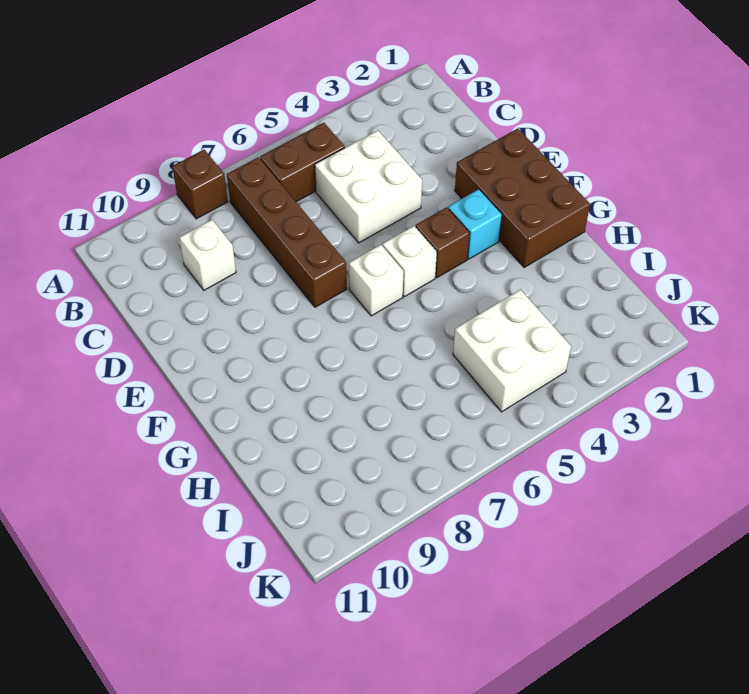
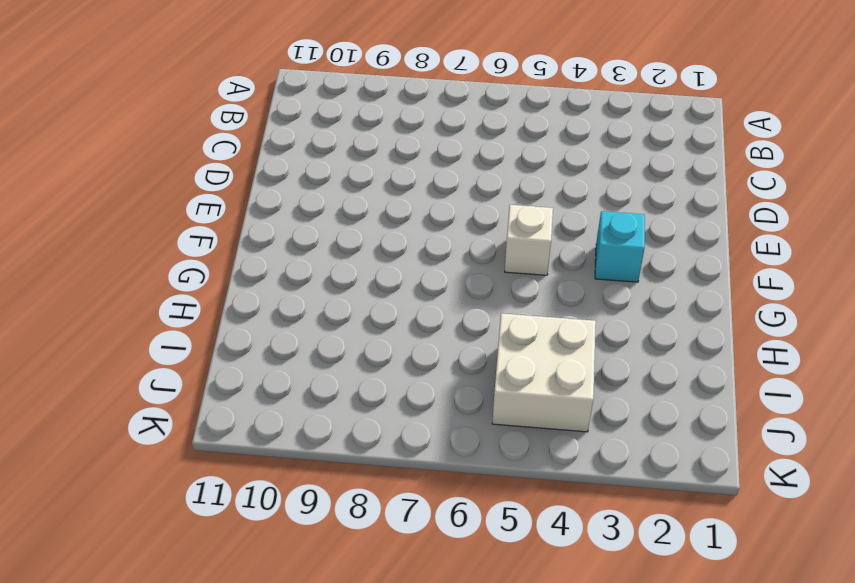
none -> brown 1x1 brick [172,150,228,219]
none -> brown 1x2 brick [260,123,345,202]

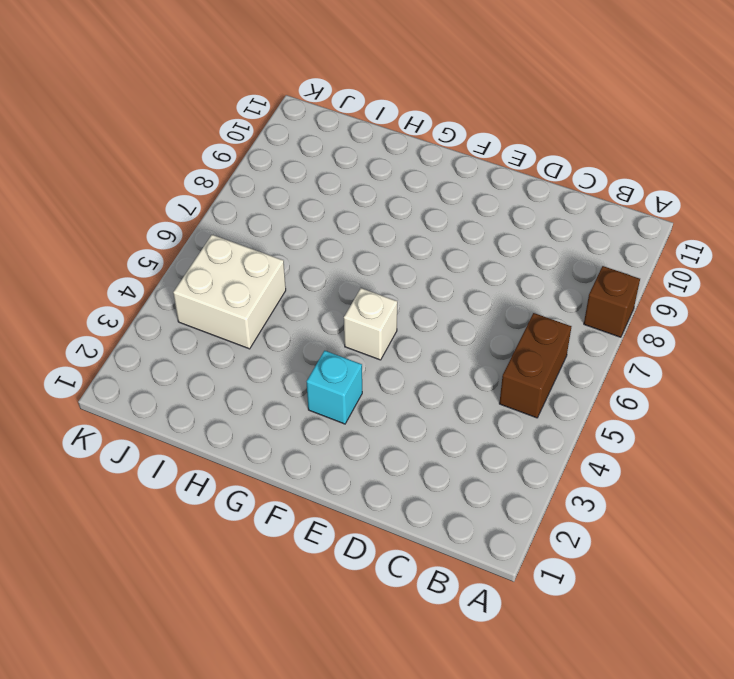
none -> brown 1x4 brick [227,157,347,307]
none -> white 2x2 brick [315,130,422,243]

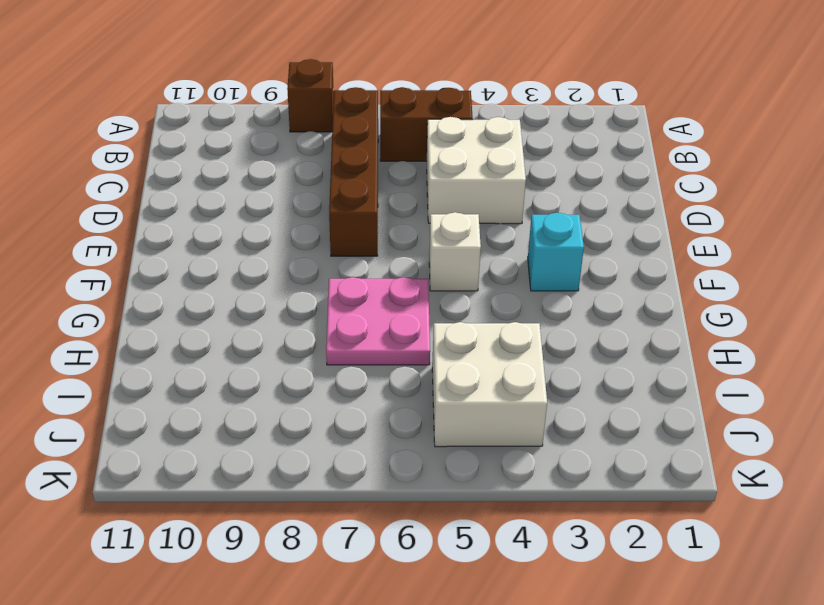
pink 2x2 plate [326,277,430,365] -> none
none -> white 1x1 brick [179,220,236,290]
none -> brown 2x3 brick [455,129,590,267]

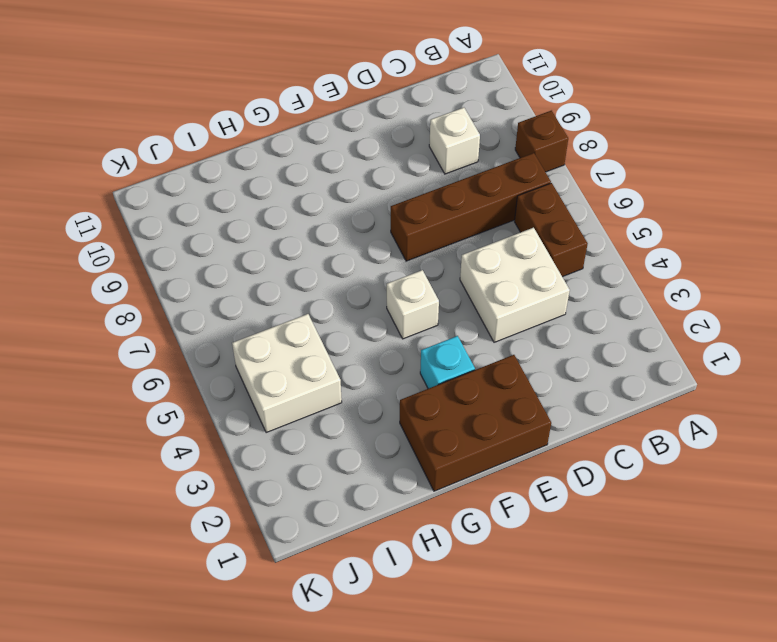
none -> brown 1x1 brick [416,207,470,278]
none -> white 1x1 brick [349,245,403,316]

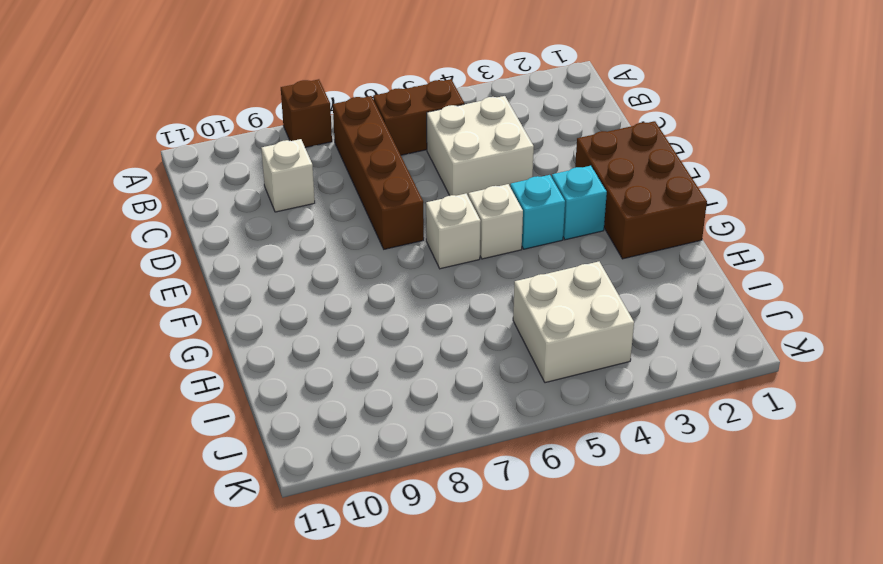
cyan 1x1 brick [510,175,565,249] -> brown 1x1 brick [416,207,470,278]

